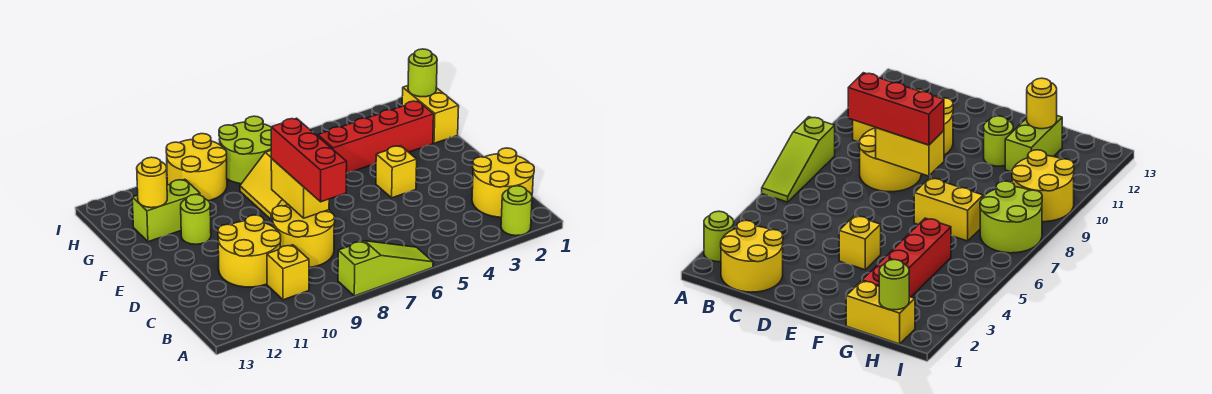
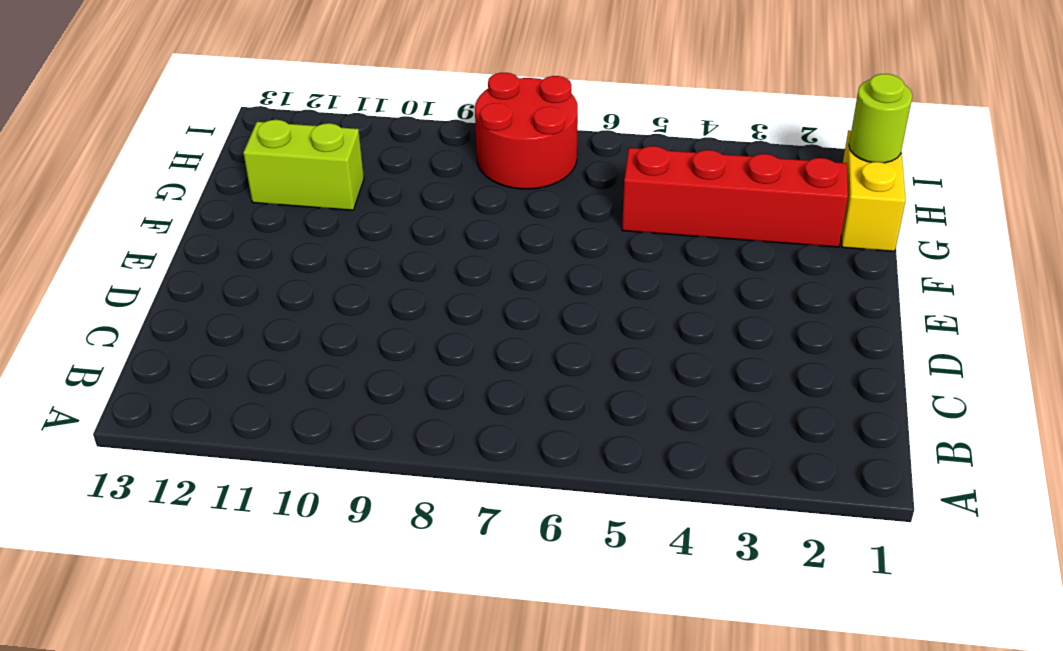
red 2x2 round brick [475,73,578,189] -> lime 2x2 round brick [219,116,271,184]
none -> lime 1x1 round brick [501,186,532,236]
none -> lime 1x3 slope [338,241,433,296]
none -> yellow 2x2 round brick [472,148,534,217]

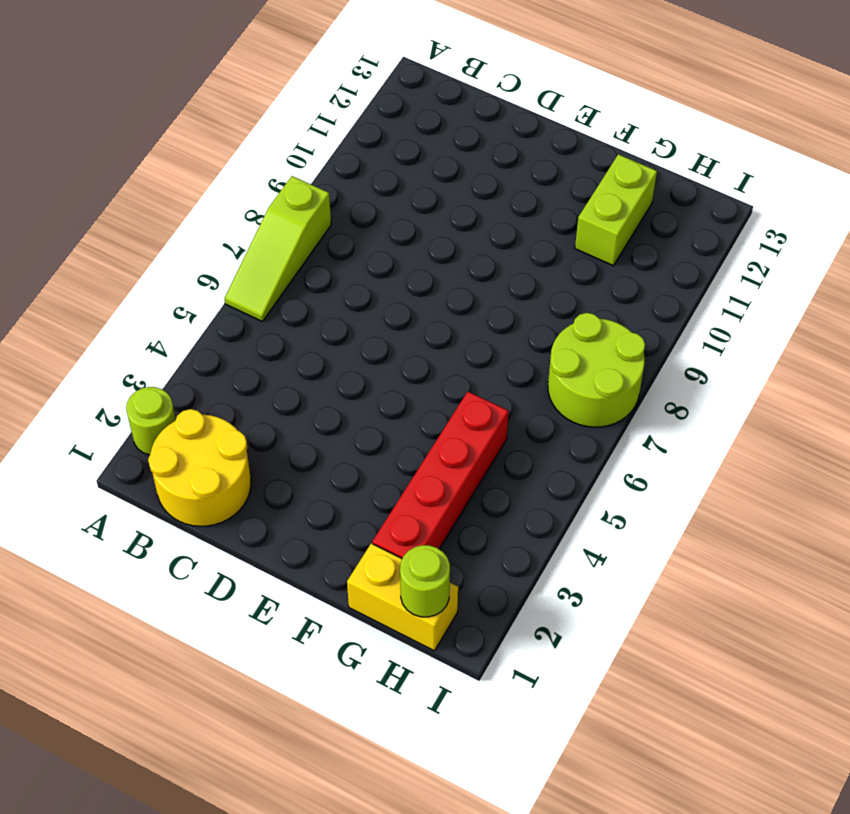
none -> yellow 1x1 brick [267,245,309,300]
none -> yellow 2x2 round brick [272,205,335,267]
none -> yellow 2x2 round brick [218,215,281,287]

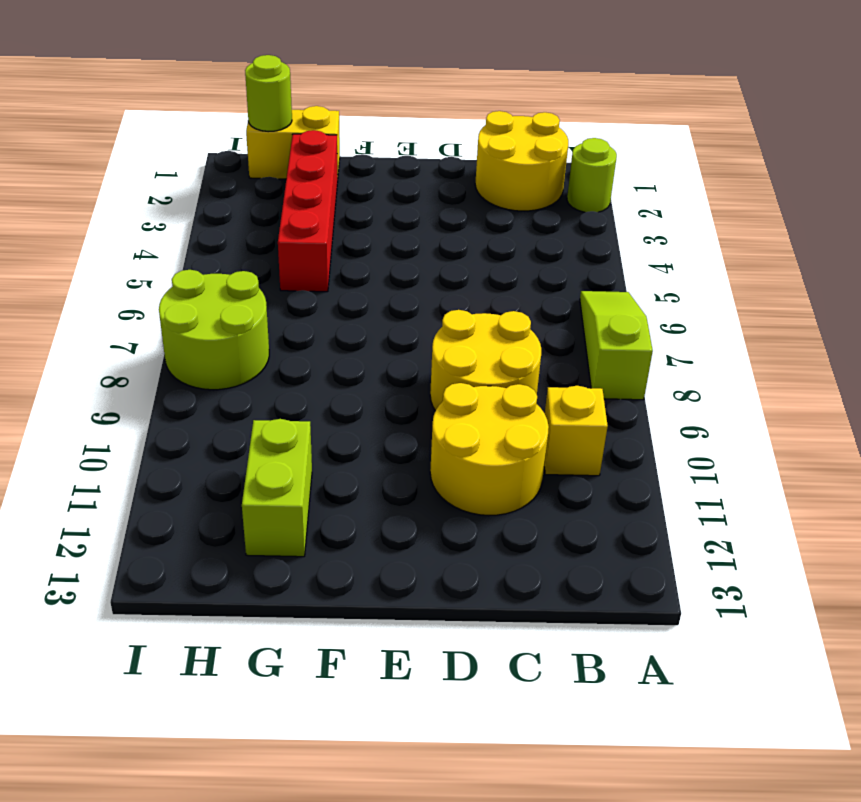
none -> yellow 1x1 brick [376,146,417,198]
none -> yellow 2x2 slope [240,151,288,220]
none -> lime 1x1 round brick [181,194,211,244]

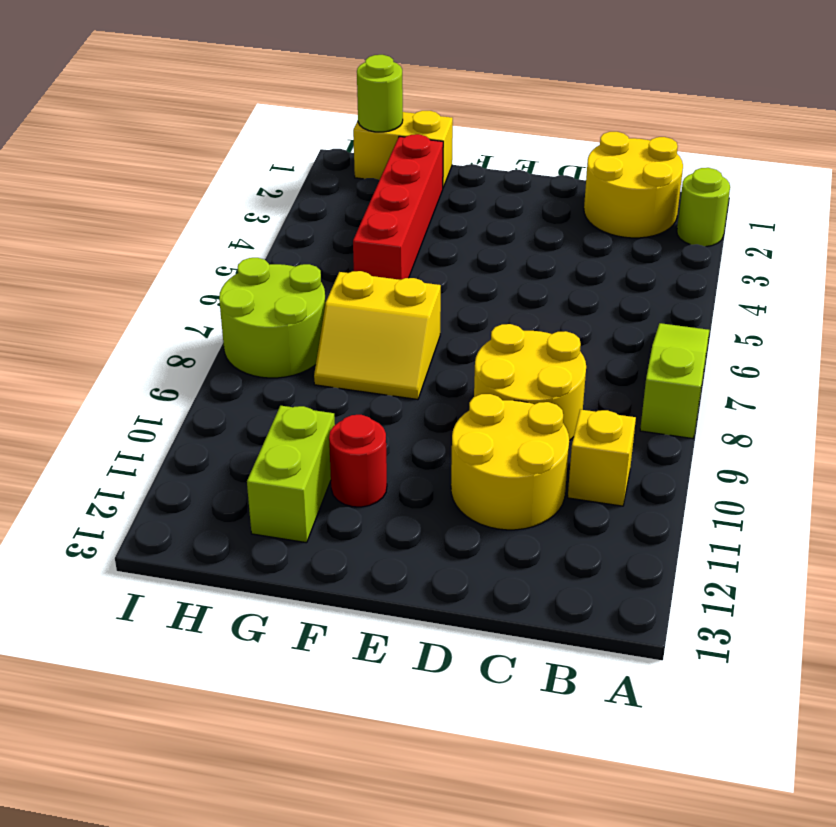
red 1x1 round brick [329,415,387,507] -> lime 1x1 round brick [181,194,211,244]
none -> yellow 1x1 brick [376,146,417,198]
none -> yellow 2x2 round brick [166,134,227,201]
none -> yellow 1x2 brick [271,159,329,218]

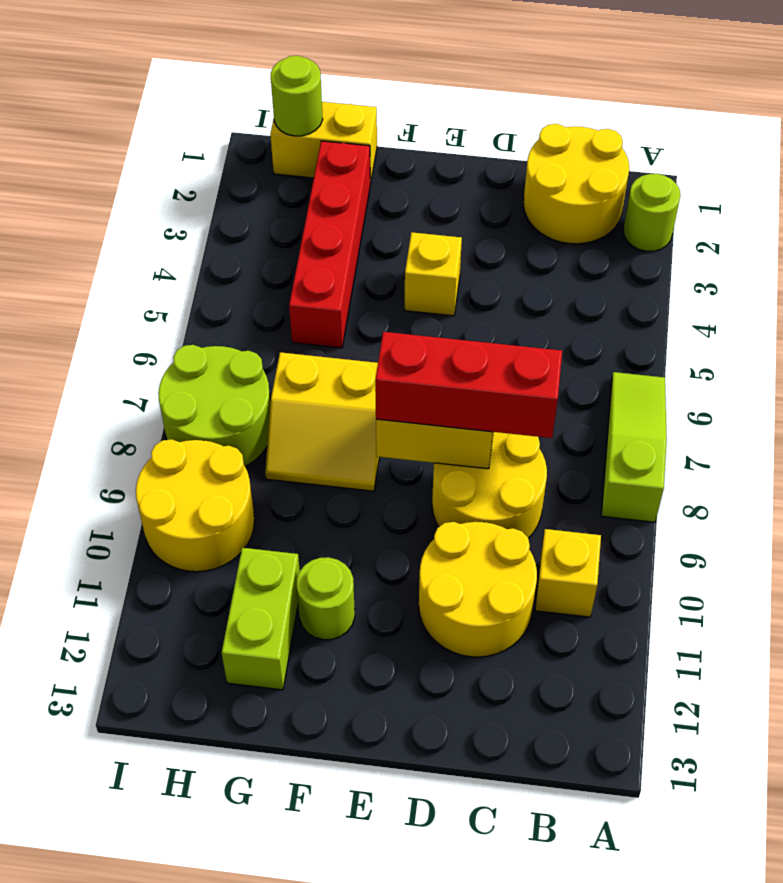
none -> yellow 1x1 round brick [137,157,167,208]

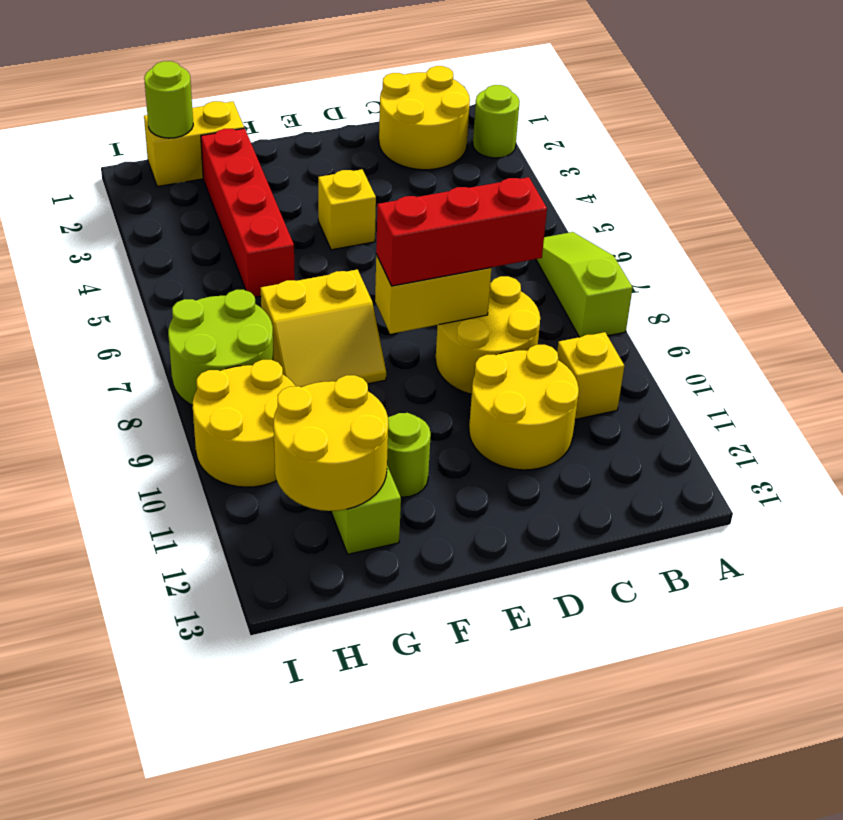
yellow 2x2 round brick [274,375,388,511] -> yellow 1x1 round brick [137,157,167,208]

